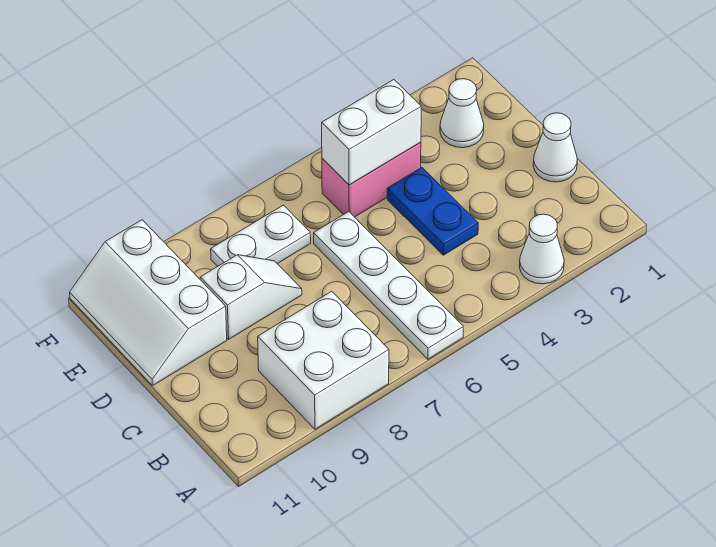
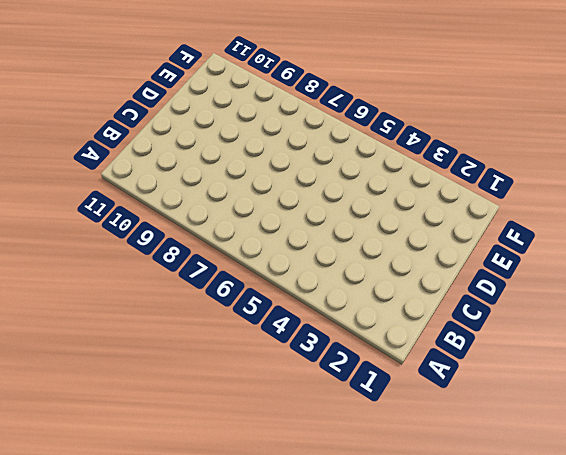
none -> white 1x1 cone [519,214,564,284]
none -> white 1x4 plate [314,212,463,359]

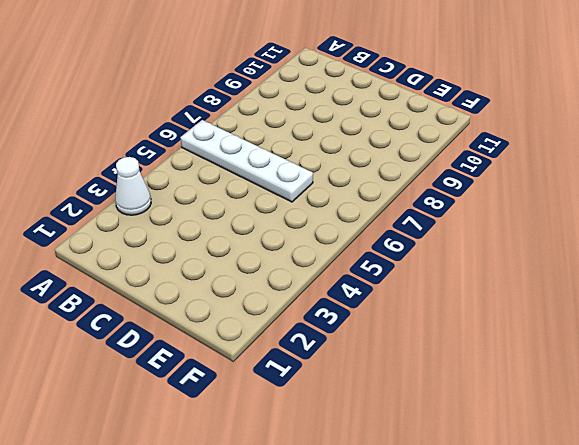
none -> white 2x2 brick [258,291,389,429]
none -> white 1x1 cone [533,113,577,182]

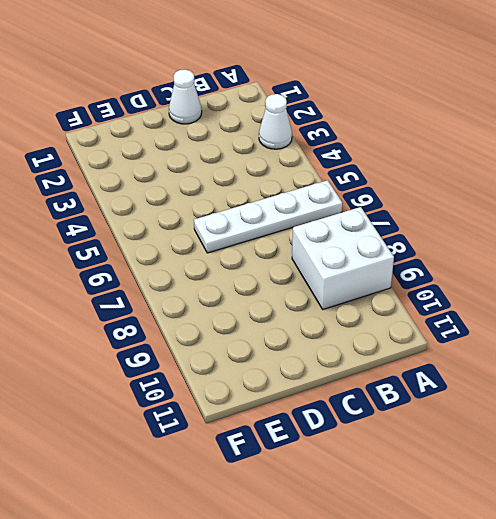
none -> blue 1x2 plate [387,168,478,255]
none -> white 1x2 slope [200,255,302,339]

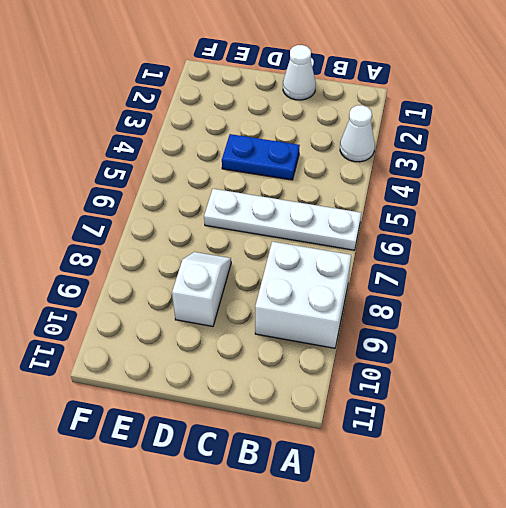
none -> white 2x3 slope [70,220,227,385]
none -> white 1x1 cone [440,79,484,148]

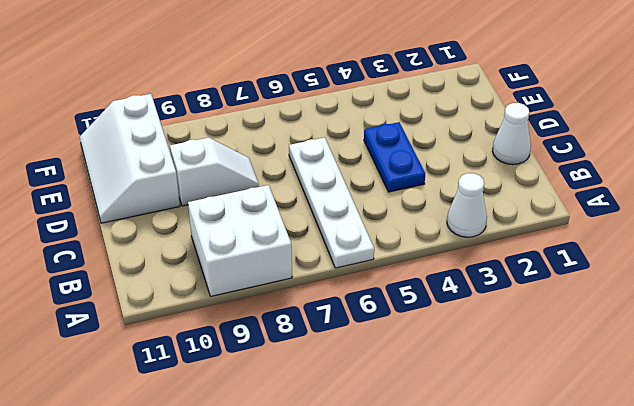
none -> white 1x1 cone [440,79,484,148]
none -> pink 1x2 brick [322,142,421,217]

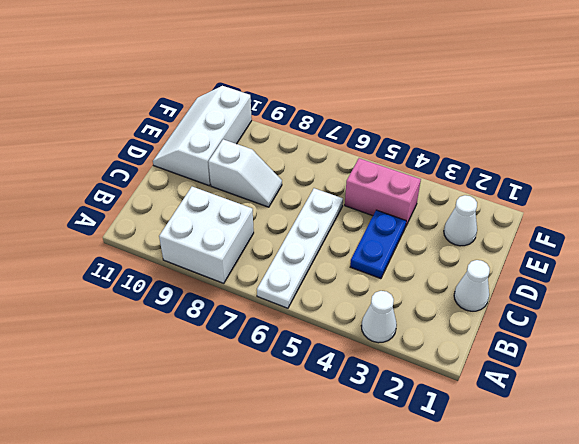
none -> white 1x2 plate [211,205,311,266]
none -> white 1x2 brick [322,80,421,185]

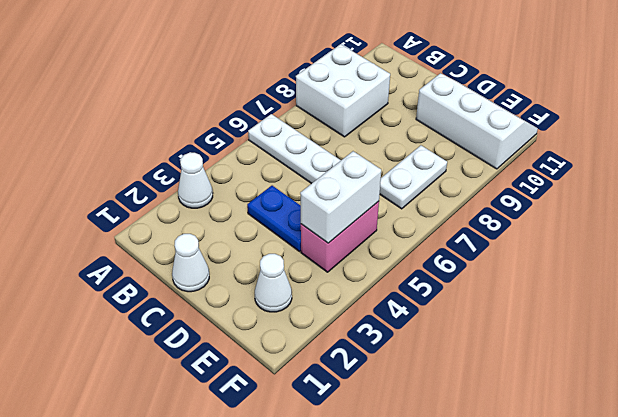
none -> white 1x2 slope [200,255,302,339]

